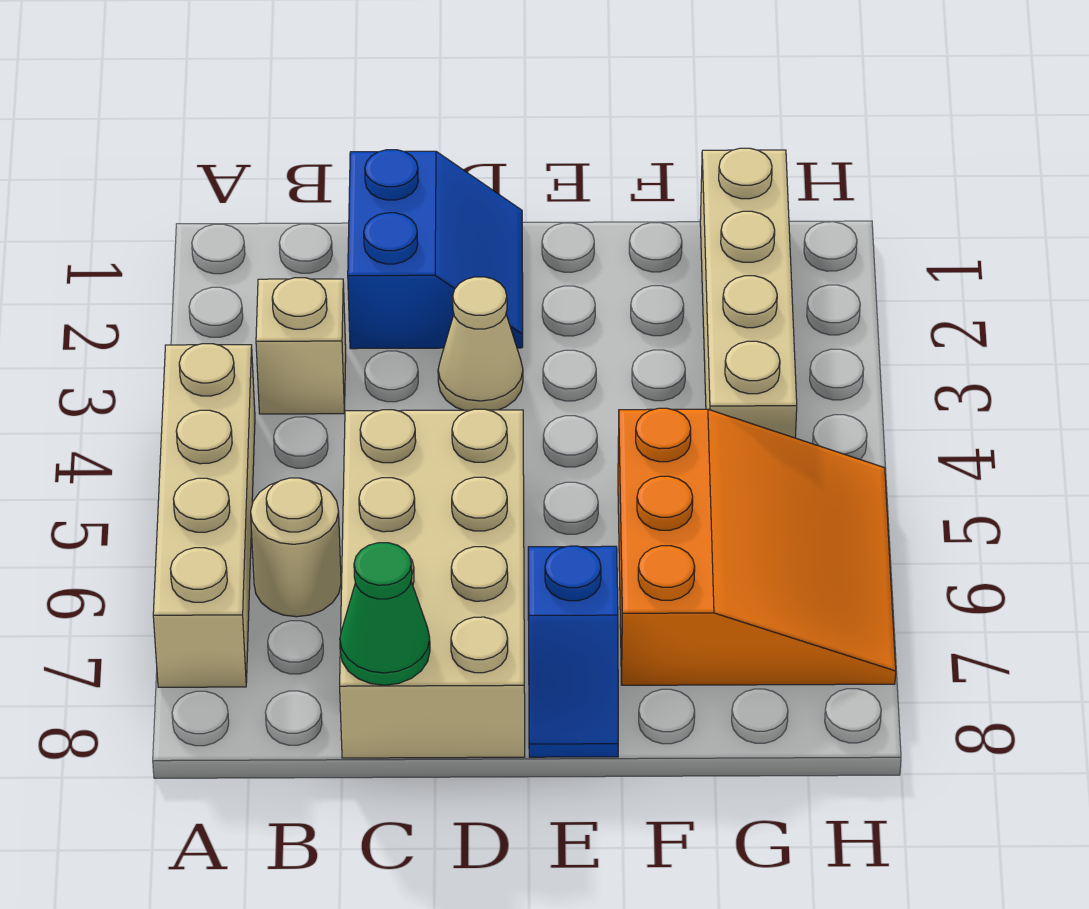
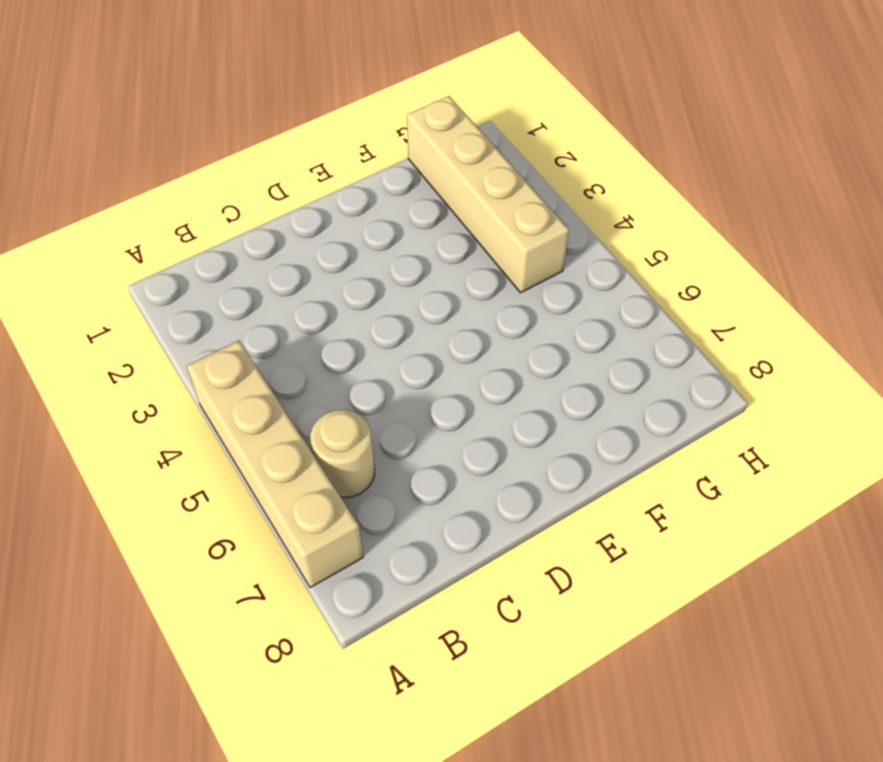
none -> tan 1x1 brick [256,278,346,414]
none -> blue 2x2 slope [348,150,523,349]

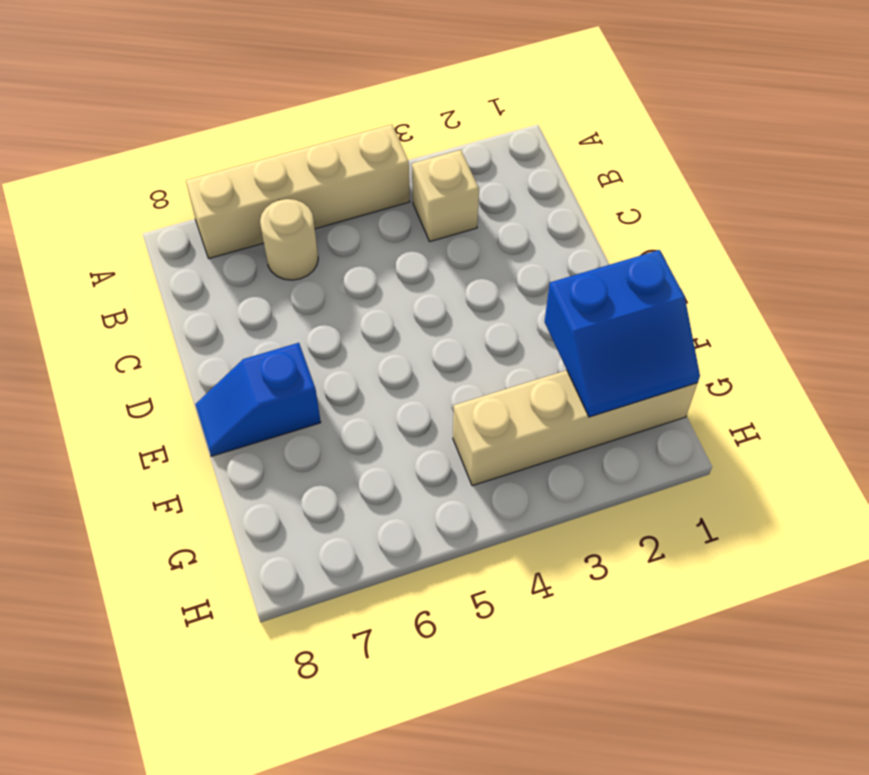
blue 2x2 slope [544,250,700,417] -> blue 2x2 slope moved to [348,150,523,349]
none -> tan 2x4 brick [340,409,525,758]
none -> tan 1x1 cone [438,277,523,410]

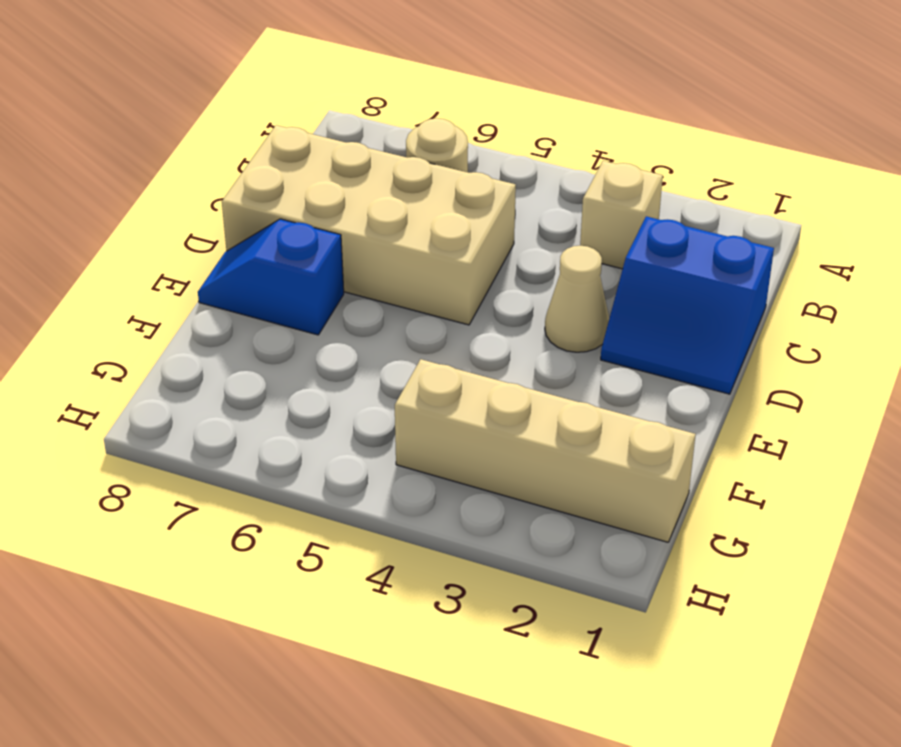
none -> tan 1x4 brick [153,344,255,687]
none -> orange 3x3 slope [618,408,896,685]

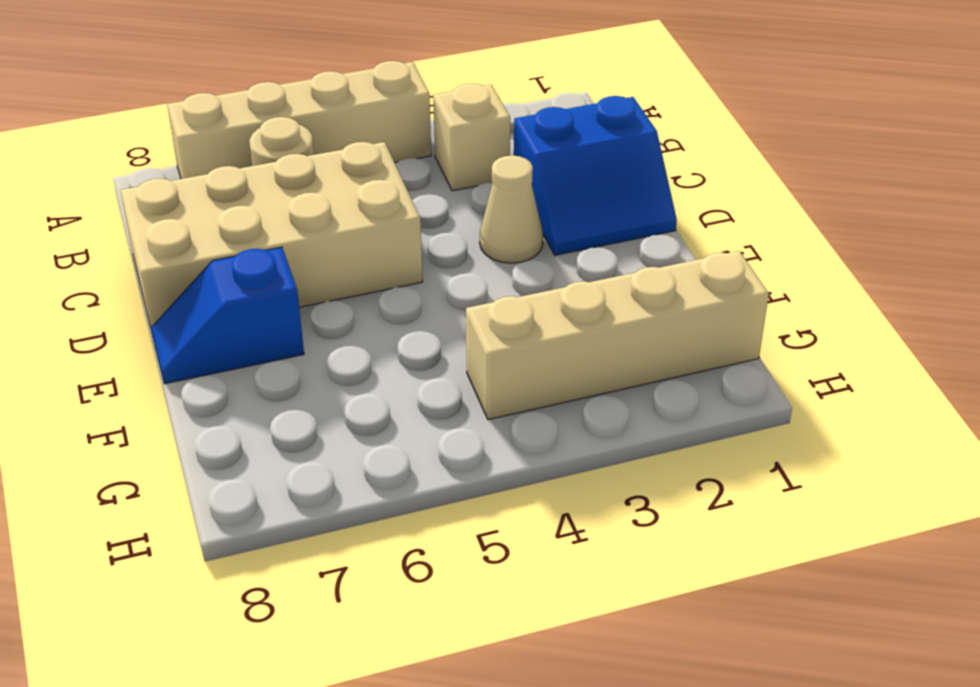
none -> orange 3x3 slope [618,408,896,685]
none -> green 1x1 cone [340,543,430,685]

